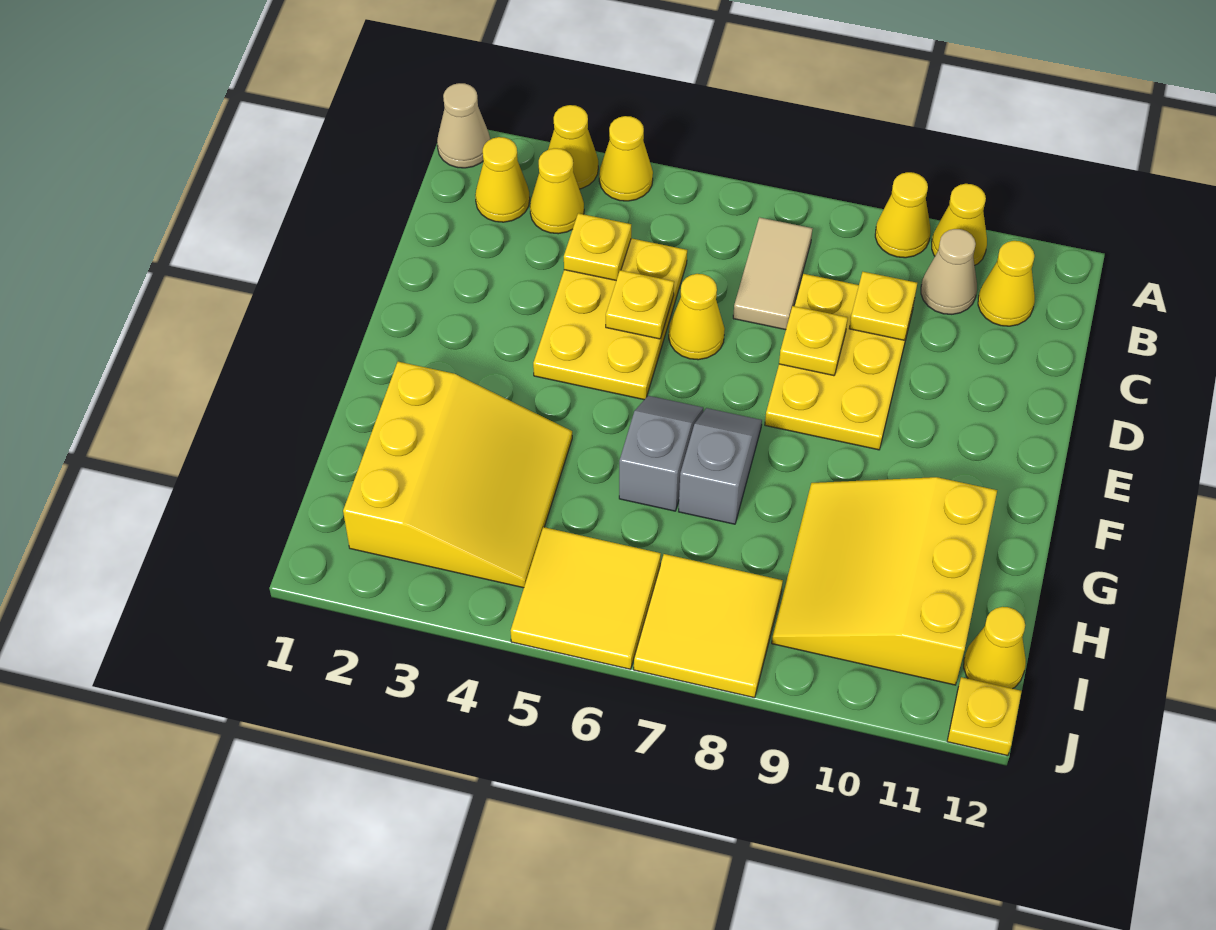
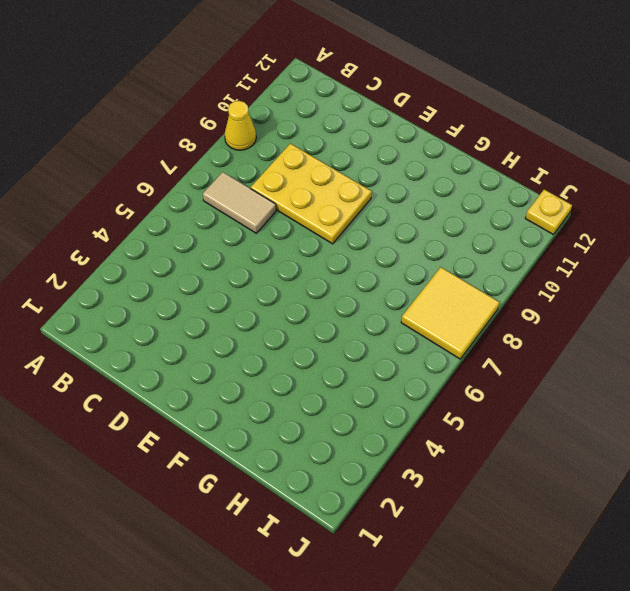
none -> tan 1x1 cone [437,83,490,168]
none -> yellow 1x1 cone [548,105,598,189]
none -> yellow 1x1 cone [599,116,653,201]

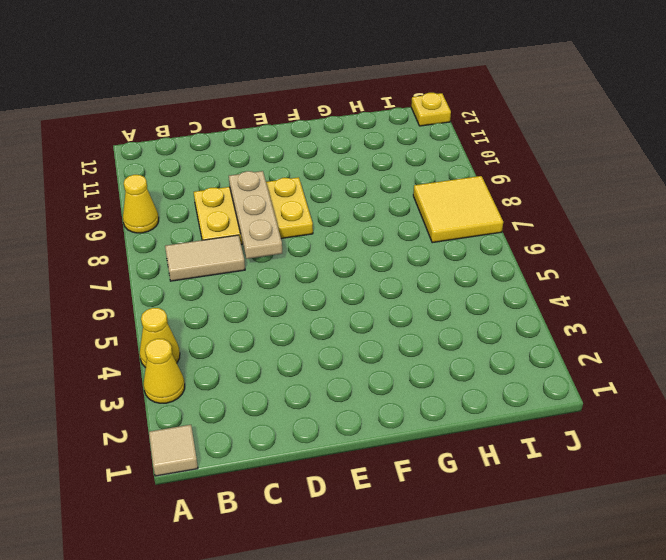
tan 1x1 tile [149,425,198,476] -> tan 1x1 cone [437,83,490,168]
tan 1x3 plate [229,171,282,259] -> yellow 1x1 plate [779,306,848,376]
none -> yellow 1x1 cone [932,184,987,265]
none -> yellow 1x1 cone [475,137,530,222]
none -> yellow 1x1 cone [530,148,584,234]

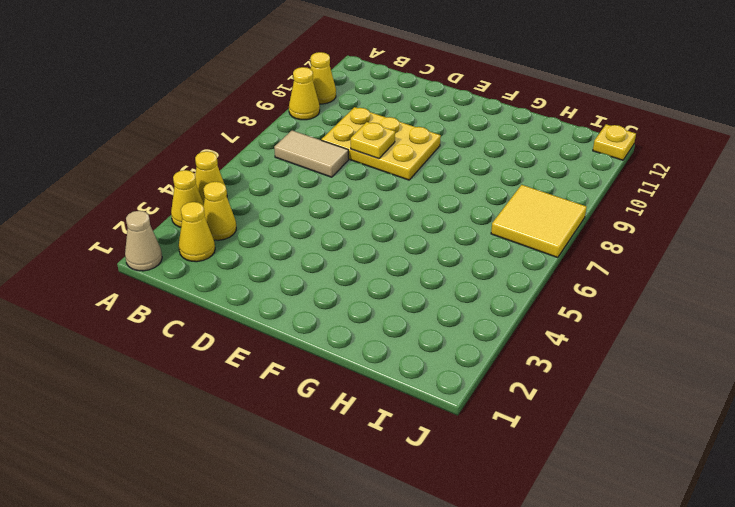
none -> tan 1x1 cone [921,229,977,314]
none -> yellow 1x1 cone [978,241,1035,326]
none -> yellow 2x3 plate [533,238,687,400]

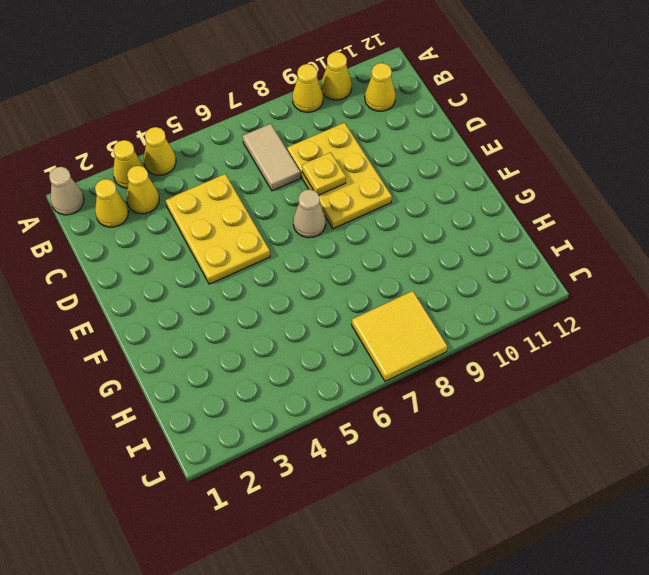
tan 1x1 cone [293,189,326,238] -> tan 1x1 cone moved to [921,229,977,314]
none -> yellow 1x1 cone [669,274,725,360]
none -> grey 1x2 slope [619,396,703,511]
none -> grey 1x2 slope [679,408,762,524]

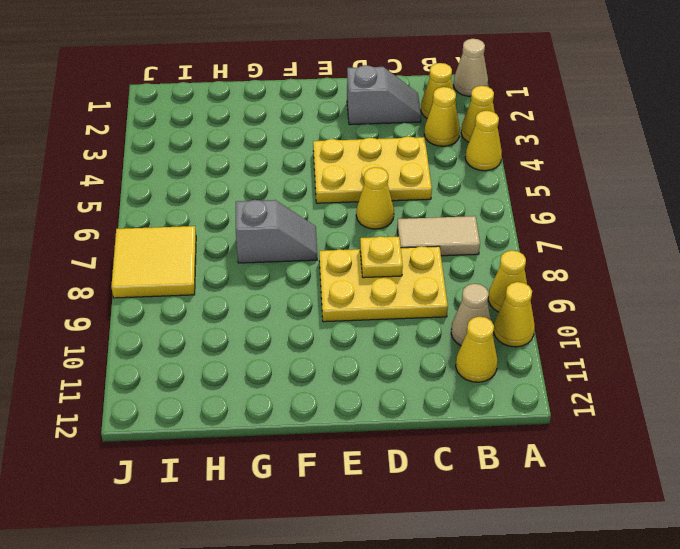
grey 1x2 slope [347,65,421,125] -> grey 1x2 slope moved to [619,396,703,511]
none -> yellow 3x3 slope [343,362,572,588]
none -> yellow 3x3 slope [772,477,997,685]
none -> yellow 2x2 tile [511,527,661,669]

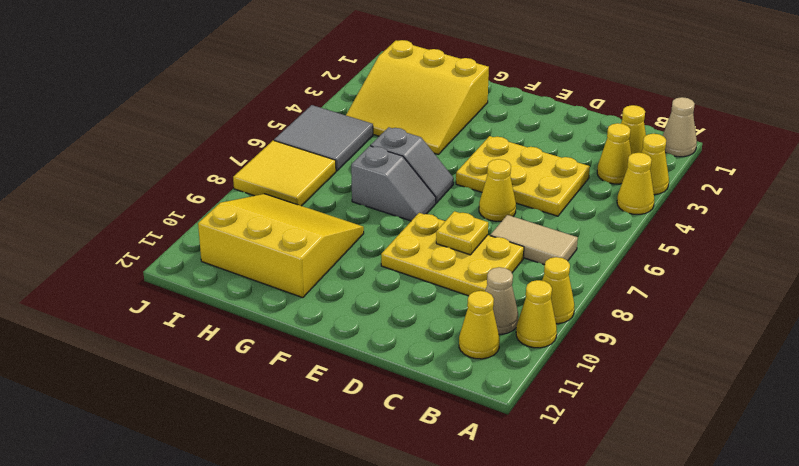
grey 2x2 tile [274,105,373,171] -> yellow 2x2 tile [511,527,661,669]
none -> yellow 1x1 cone [964,607,1026,689]
none -> yellow 1x1 plate [947,677,1022,756]
none -> yellow 1x1 plate [564,213,631,280]

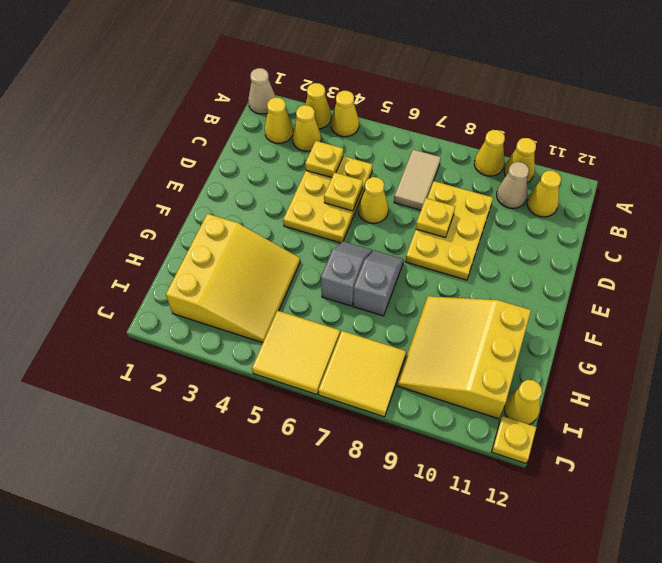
none -> yellow 1x1 plate [849,272,917,340]

